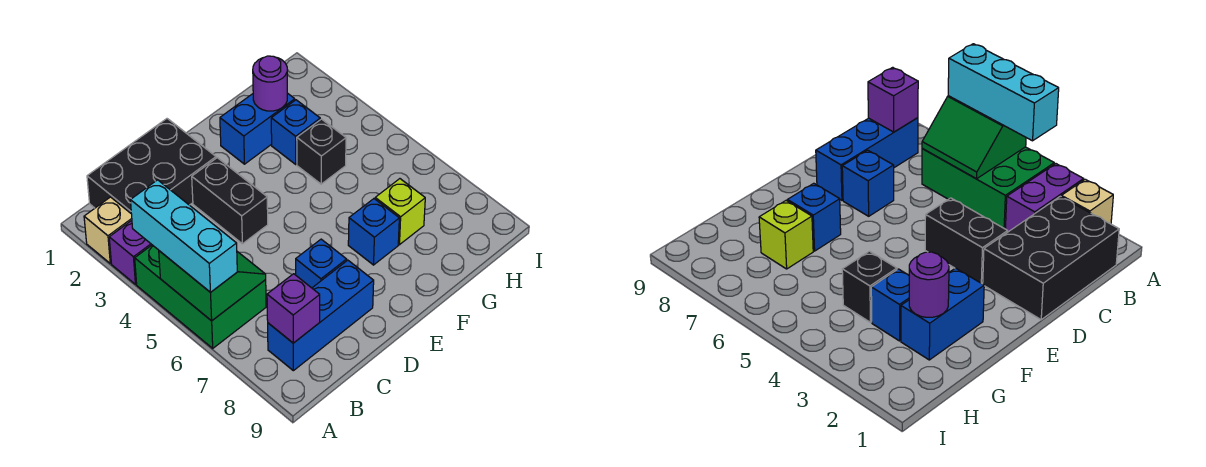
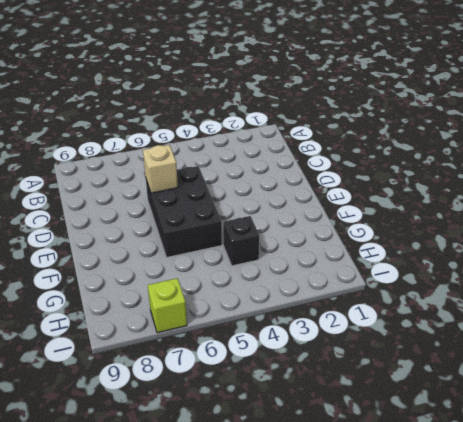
black 2x3 brick [145,166,222,257] -> black 2x3 brick moved to [87,119,216,213]
tan 1x1 brick [143,145,178,193] -> tan 1x1 brick moved to [84,197,132,263]
lime 1x1 brick [148,278,187,333] -> lime 1x1 brick moved to [375,179,425,245]
none -> purple 1x2 brick [109,221,152,284]
none -> green 2x3 brick [135,245,266,348]
none -> blue 1x3 brick [268,260,374,371]

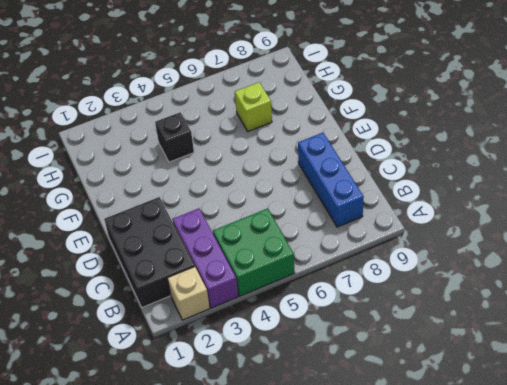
purple 1x3 brick [173,208,238,308] -> purple 1x2 brick [109,221,152,284]
green 2x2 brick [213,208,294,296] -> green 2x3 brick [135,245,266,348]
none -> black 1x2 brick [192,158,268,244]
none -> blue 1x1 brick [296,239,347,288]
none -> blue 1x2 brick [220,93,295,164]

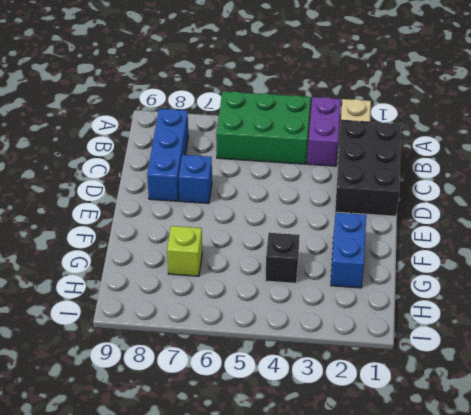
none -> black 1x2 brick [192,158,268,244]
none -> blue 1x1 brick [348,199,399,265]
none -> blue 1x1 brick [271,100,320,164]

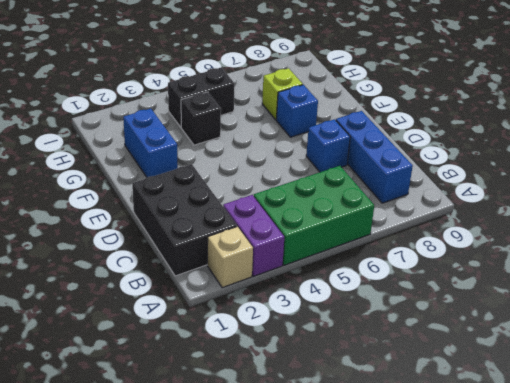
black 1x2 brick [168,67,235,127] -> black 1x2 brick moved to [192,158,268,244]
none -> blue 1x1 brick [271,100,320,164]
none -> green 2x2 slope [159,251,266,321]
none -> purple 1x1 brick [267,274,320,343]

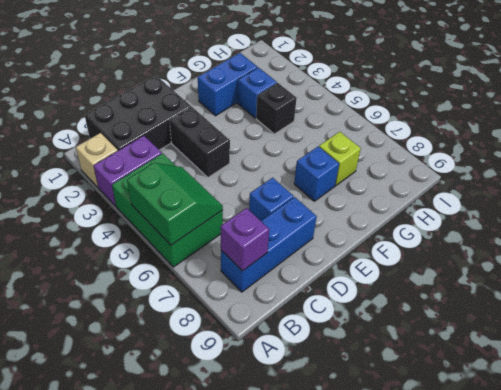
none -> purple 1x1 round brick [253,56,287,111]
none -> cyan 1x3 brick [131,180,237,292]

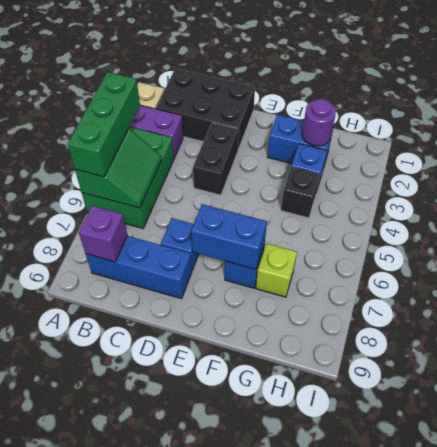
green 1x3 brick [68,72,140,177] -> cyan 1x3 brick [131,180,237,292]
blue 1x2 brick [191,204,267,269] -> none

